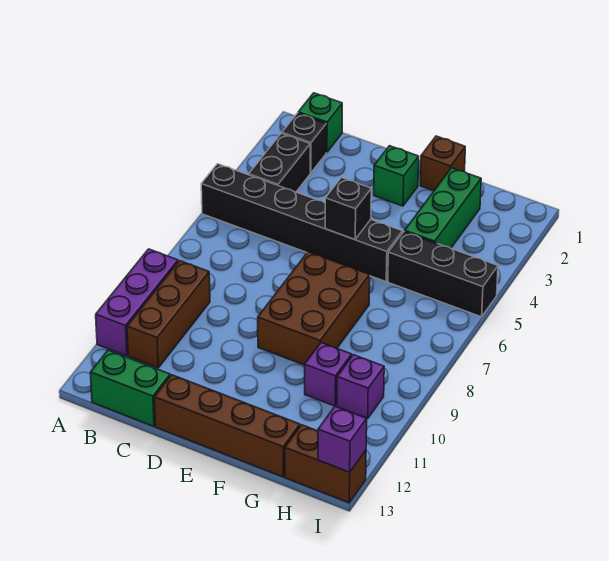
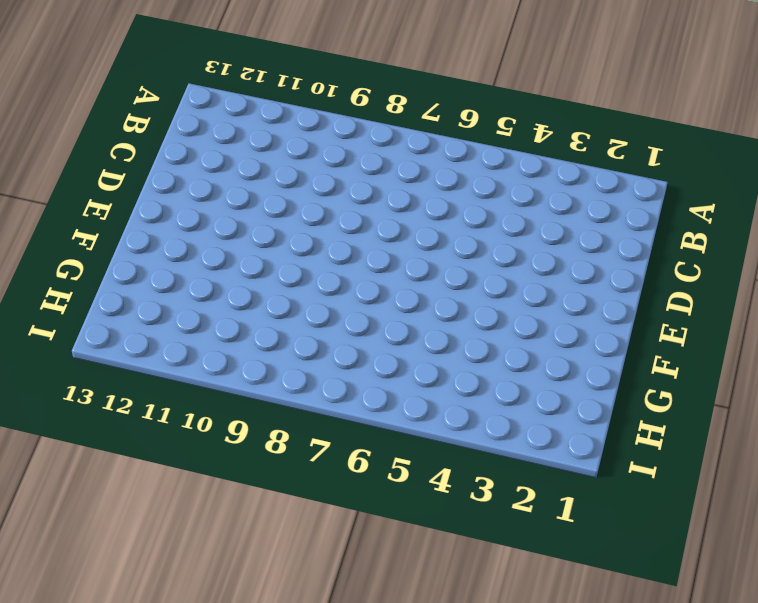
none -> black 1x6 brick [201,164,402,282]
none -> purple 1x3 brick [96,249,178,356]
none -> green 1x1 brick [298,93,342,152]

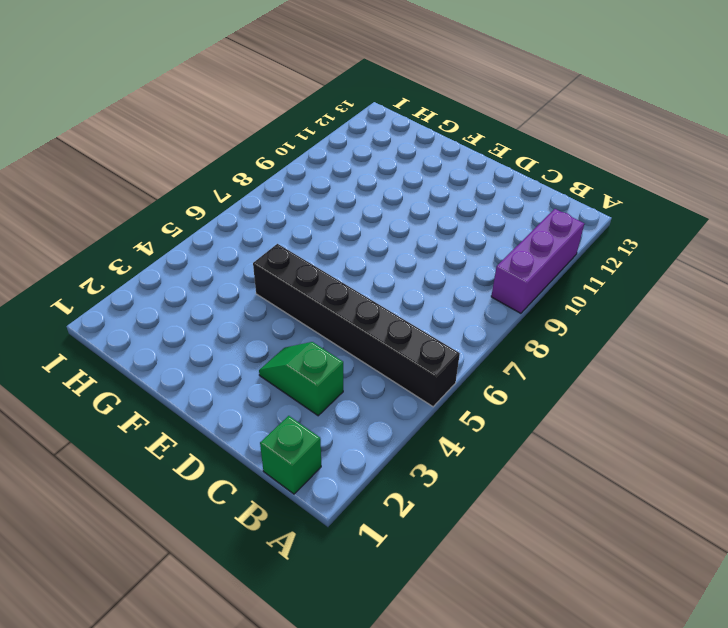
green 1x2 slope [259,342,343,416] -> none
none -> black 1x1 brick [282,113,326,173]
none -> black 1x2 brick [249,133,310,192]
none -> brown 1x3 brick [127,261,210,368]

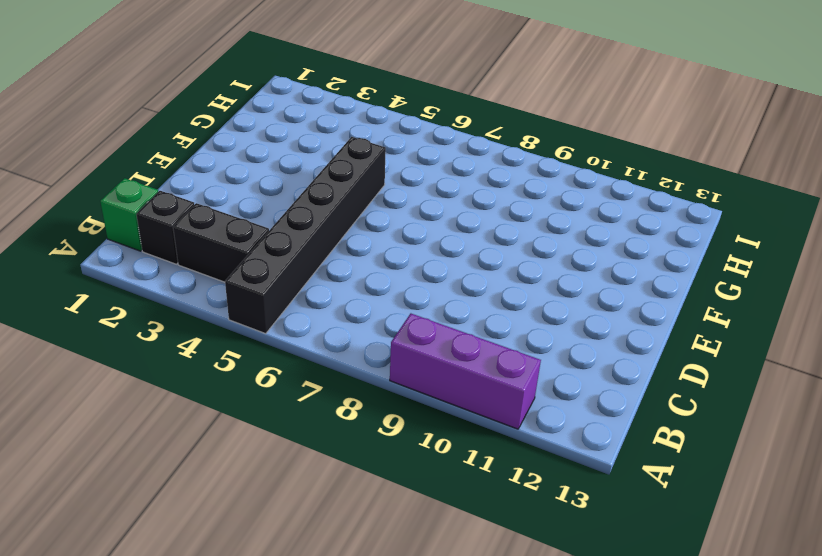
none -> brown 1x3 brick [127,261,210,368]
none -> green 1x2 brick [90,350,170,426]
none -> brown 1x4 brick [154,375,300,477]

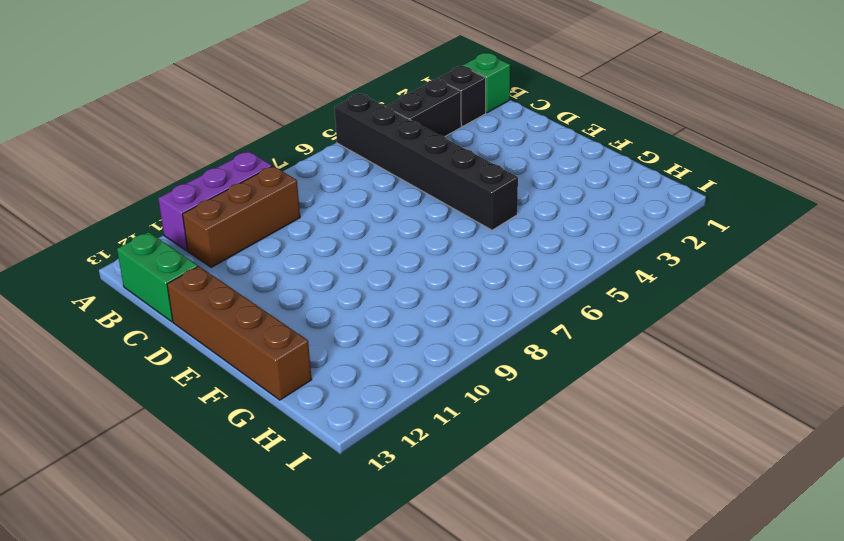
none -> green 1x1 brick [374,146,419,206]
none -> brown 2x3 brick [258,252,370,365]
none -> brown 1x1 brick [420,136,465,191]

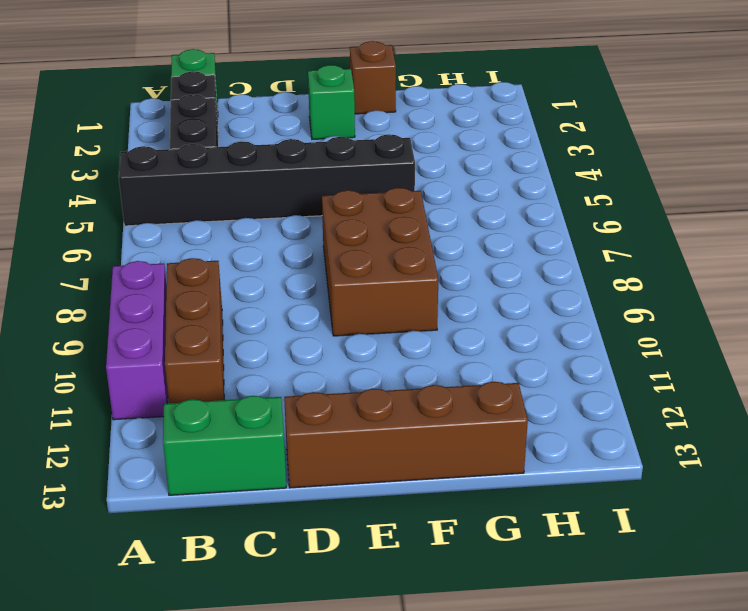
none -> green 1x3 brick [405,168,481,248]
none -> black 1x3 brick [388,232,498,317]
none -> purple 1x1 brick [305,343,352,406]

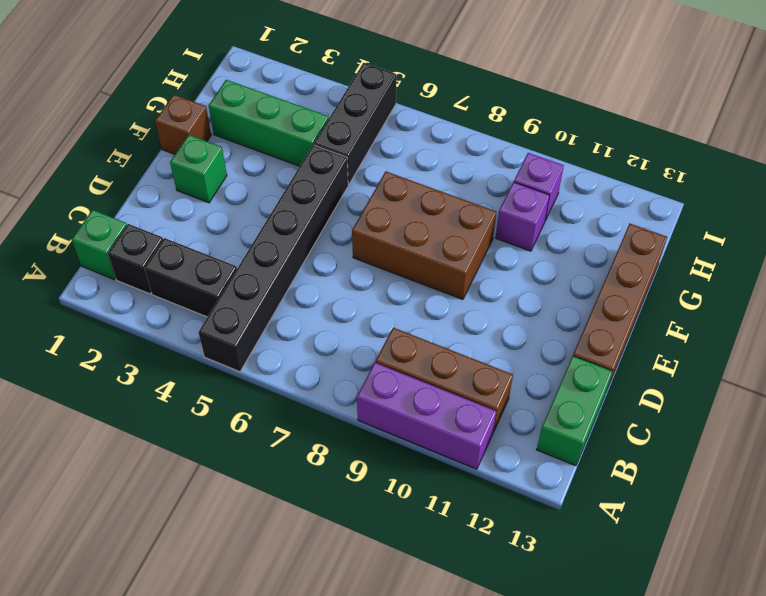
none -> brown 1x2 brick [285,425,366,503]
none -> black 1x1 brick [325,178,371,239]
none -> purple 1x1 brick [318,407,367,472]

